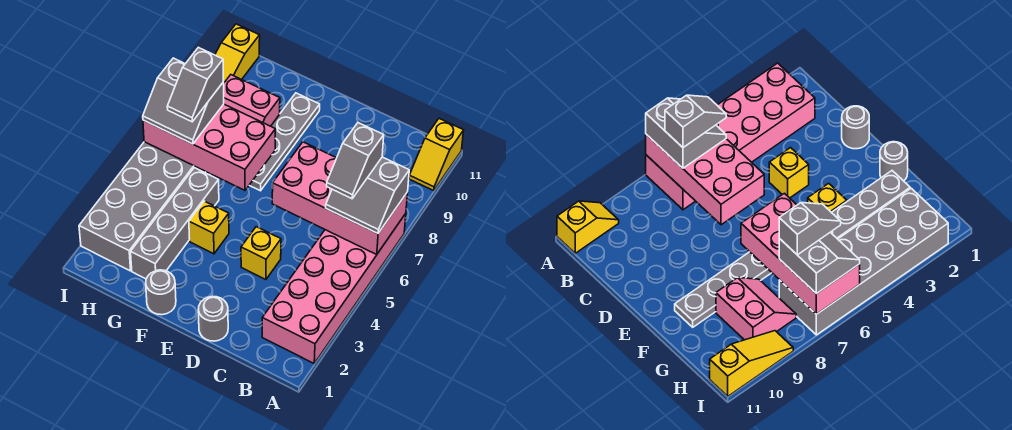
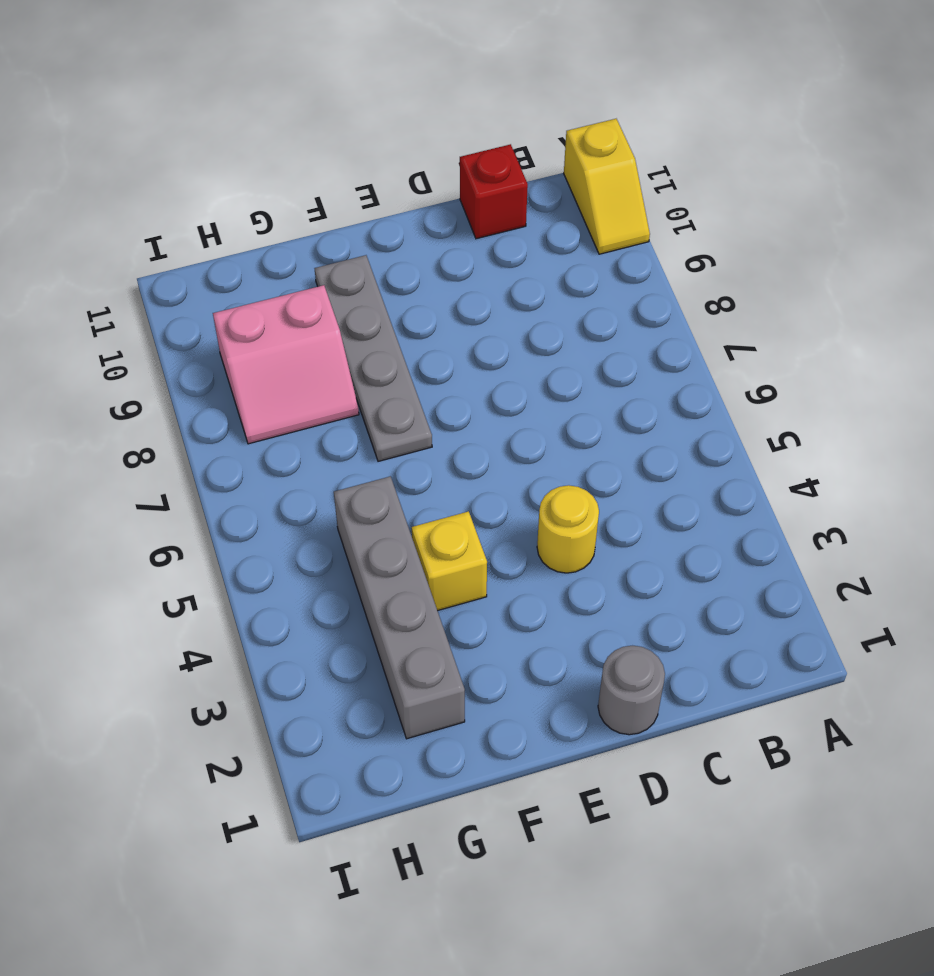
red 1x1 brick [460,144,528,239] -> none
yellow 1x1 round brick [537,485,599,573] -> yellow 1x1 brick [241,227,281,280]
none -> pink 2x6 brick [262,213,406,363]
none -> grey 1x1 round brick [146,270,176,315]
none -> grey 2x6 brick [79,142,206,271]

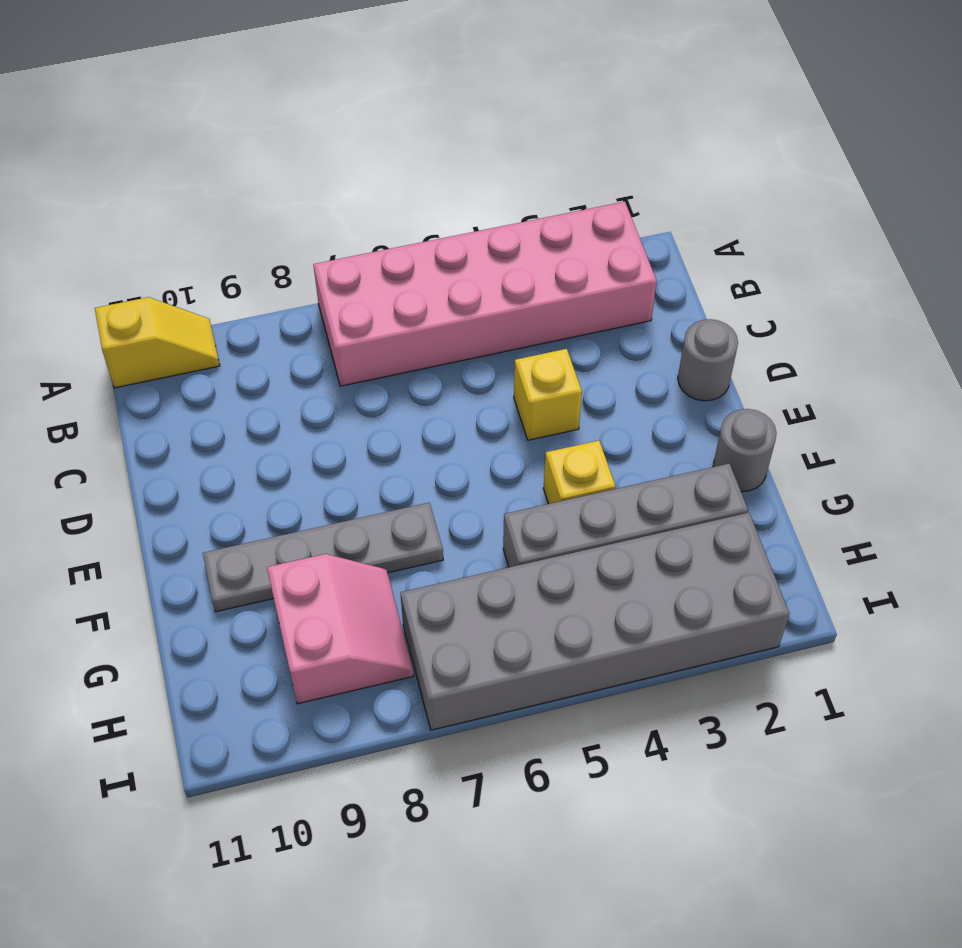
none -> yellow 1x3 slope [215,24,260,83]
none -> pink 2x4 brick [272,142,408,255]
none -> pink 2x4 brick [143,104,275,190]

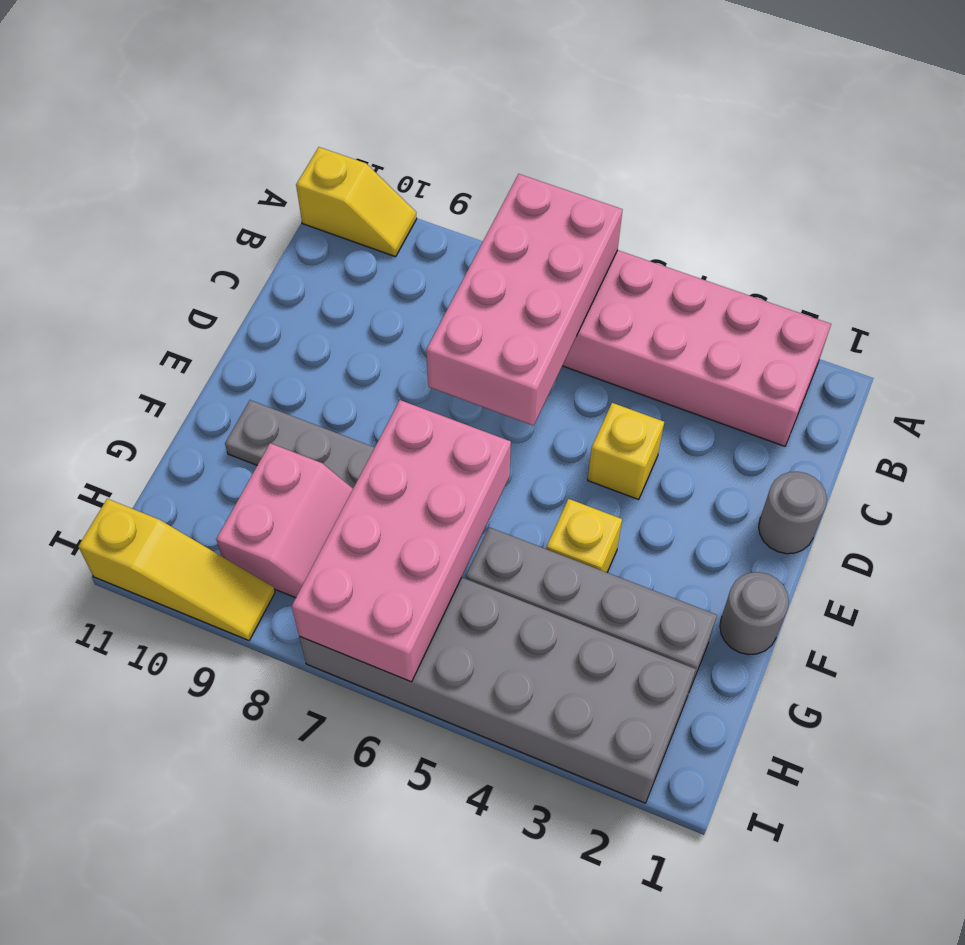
none -> grey 2x2 slope [326,157,409,233]
none -> grey 2x2 slope [143,58,224,144]
none -> grey 1x2 slope [327,123,384,199]

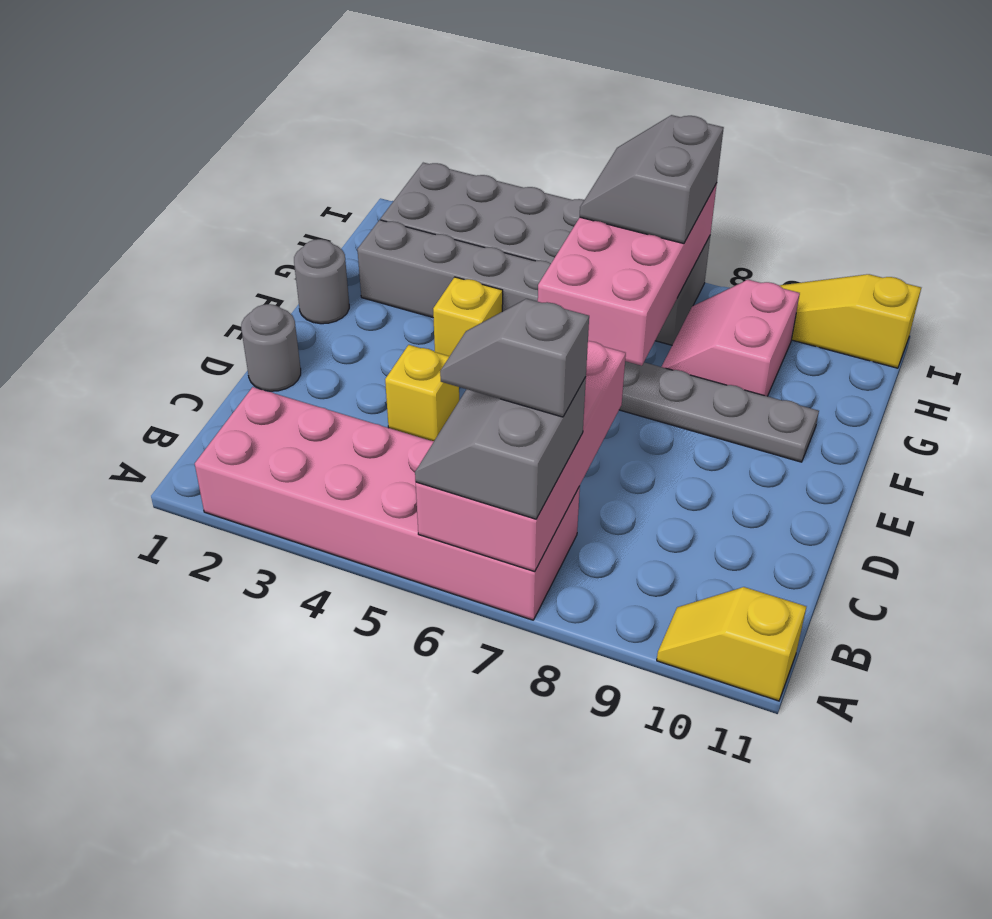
none -> grey 1x2 slope [167,47,223,122]

